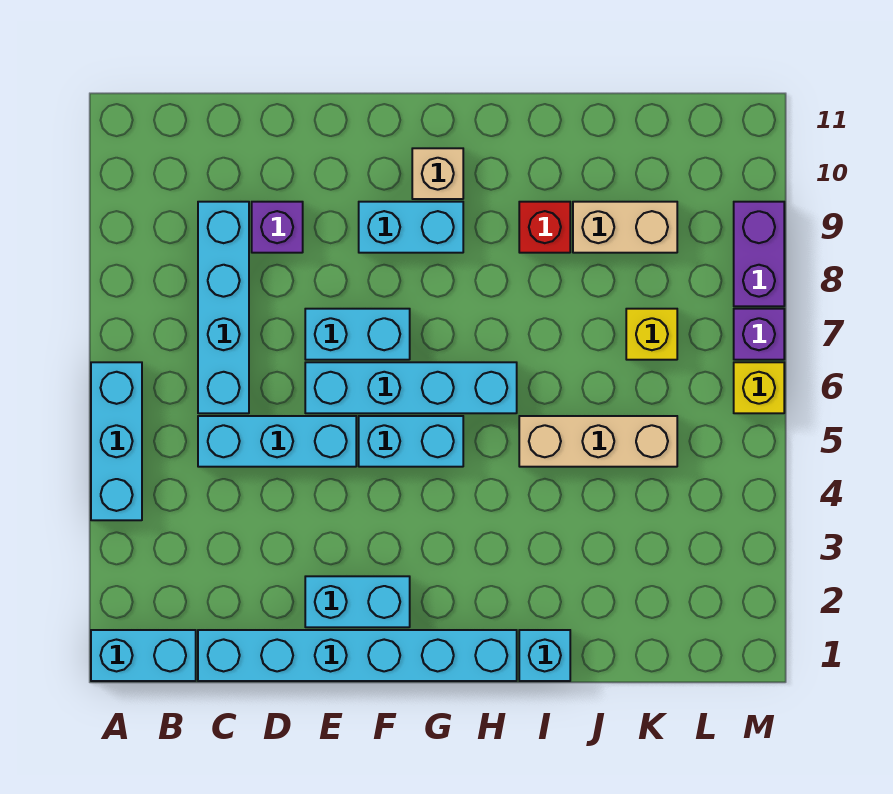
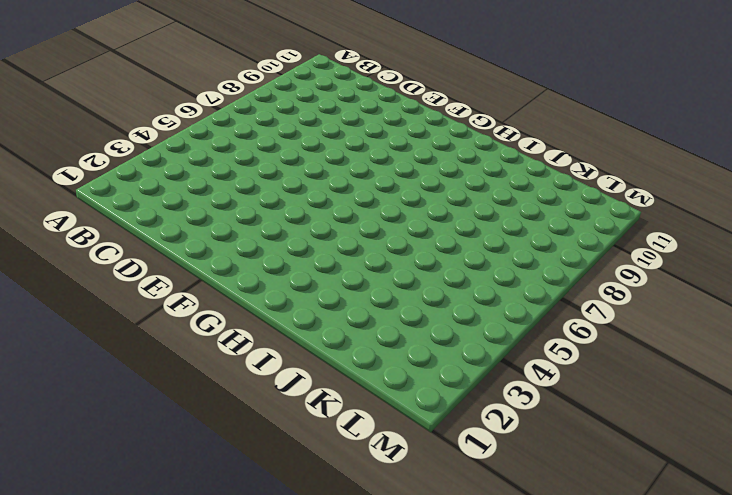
none -> cyan 1x2 brick [91,630,196,681]
none -> cyan 1x3 brick [91,362,142,520]
none -> cyan 1x6 brick [198,630,517,681]

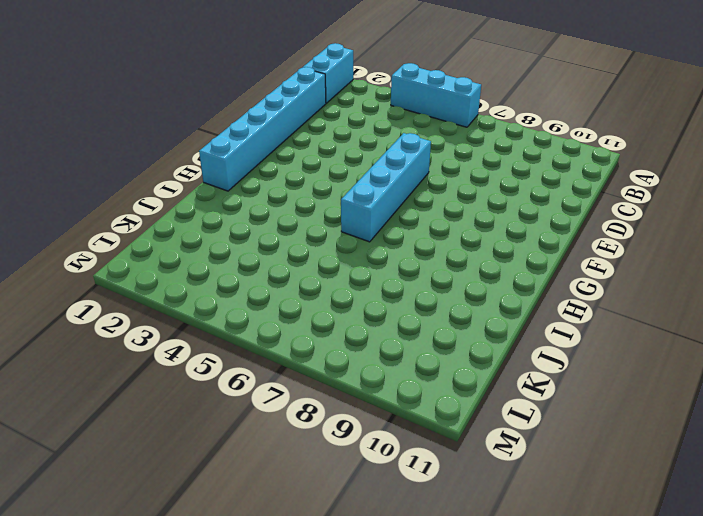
none -> cyan 1x3 brick [198,416,356,467]
none -> cyan 1x4 brick [198,202,249,413]
none -> purple 1x1 brick [252,202,303,253]

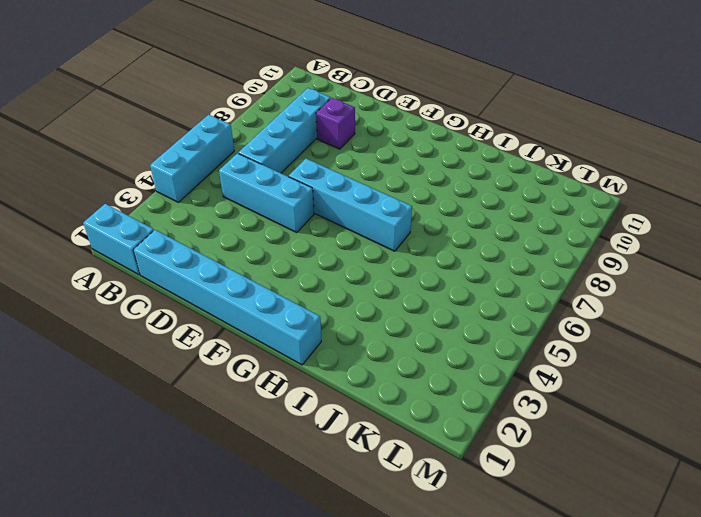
none -> cyan 1x2 brick [305,576,410,627]
none -> cyan 1x2 brick [305,309,410,360]
none -> cyan 1x2 brick [359,416,463,467]

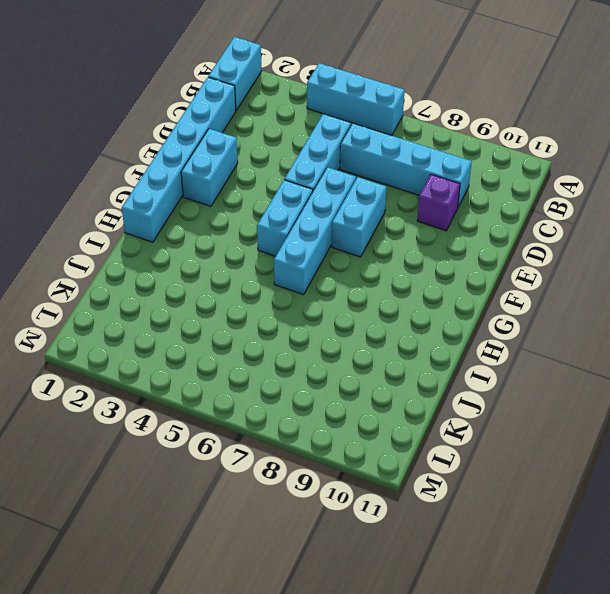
none -> cyan 1x2 brick [359,202,463,253]
none -> tan 1x1 brick [412,148,463,199]
none -> cyan 1x1 brick [519,630,570,681]

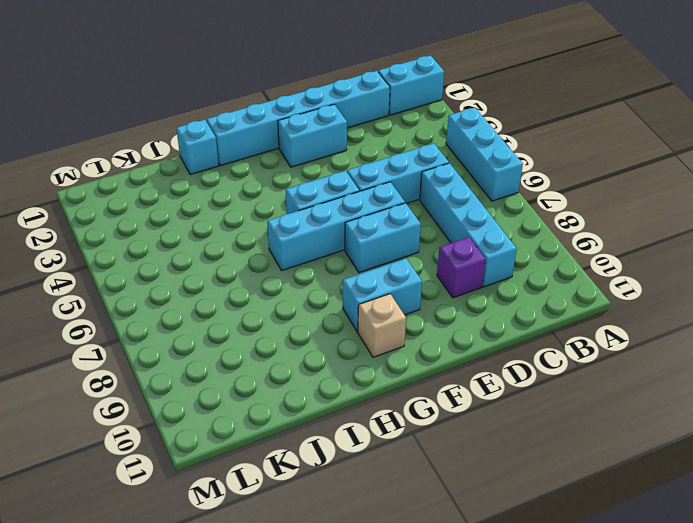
none -> tan 1x3 brick [519,416,677,467]
none -> red 1x1 brick [519,202,570,253]
none -> tan 1x2 brick [573,202,677,253]

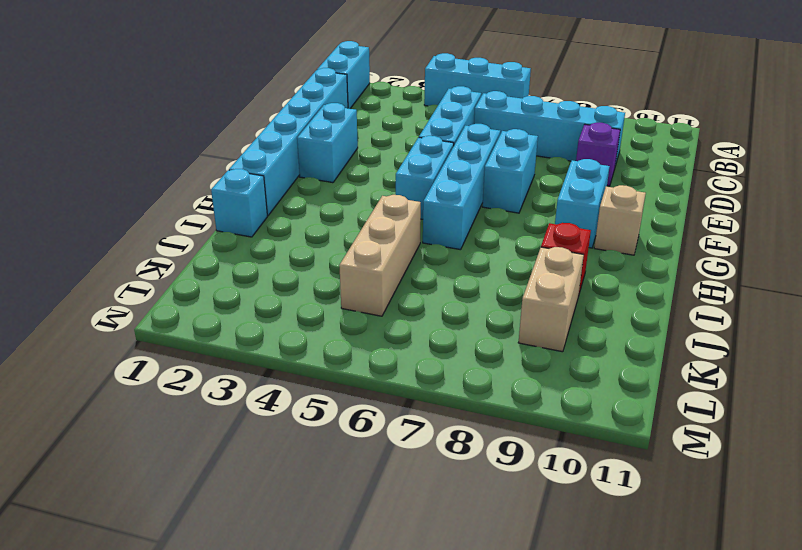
none -> yellow 1x1 brick [626,309,677,360]
none -> yellow 1x1 brick [734,362,784,413]
none -> purple 1x1 brick [734,309,784,360]

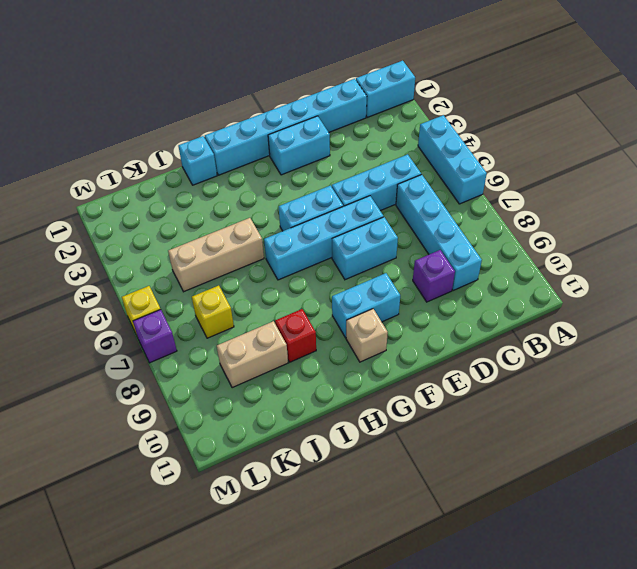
none -> purple 1x2 brick [734,202,784,306]

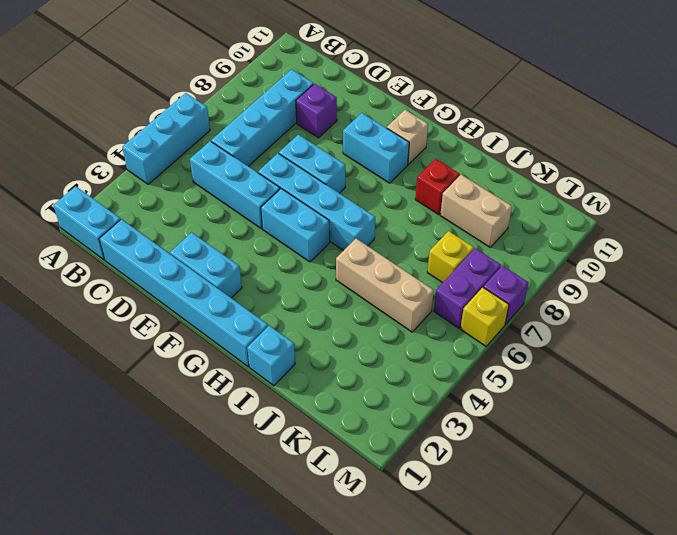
purple 1x2 brick [434,248,501,328] -> purple 1x2 brick moved to [734,202,784,306]

